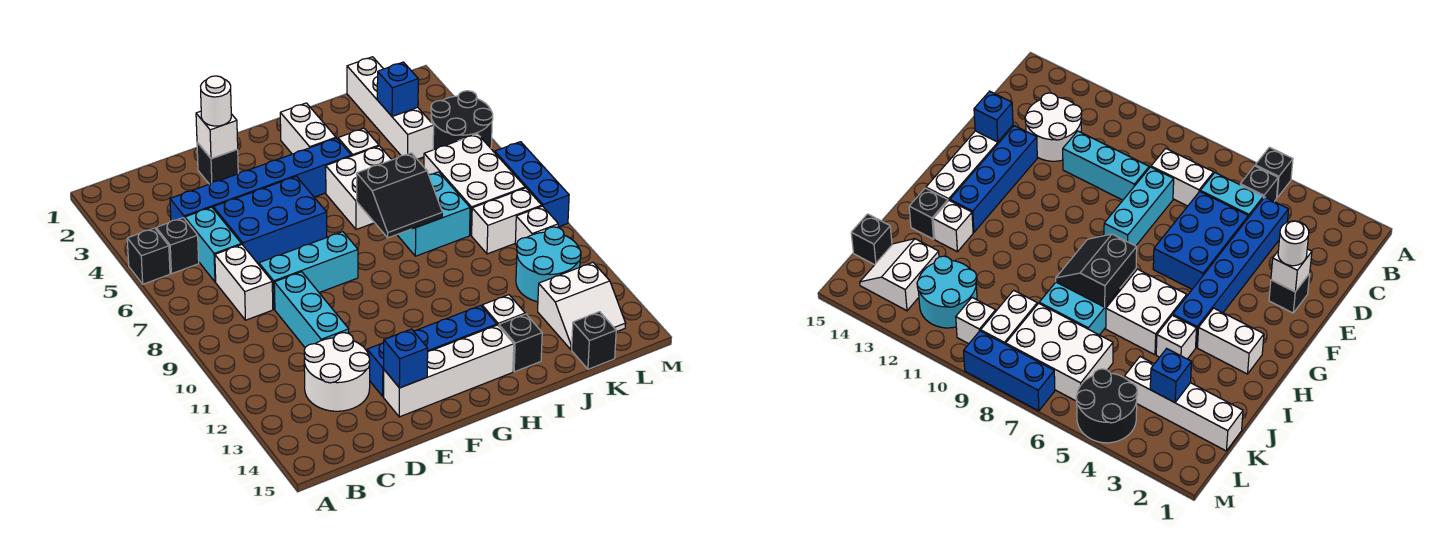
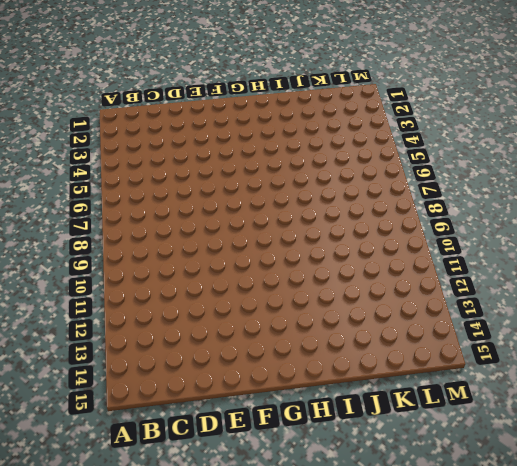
none -> black 1x1 brick [127,228,170,284]
none -> black 1x1 brick [156,218,199,274]
none -> blue 1x6 brick [170,138,351,221]
none -> cyan 1x2 brick [185,207,241,282]

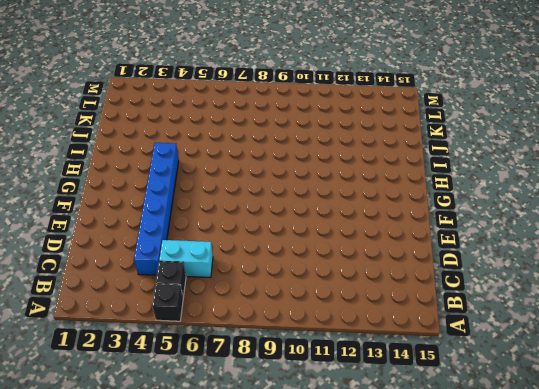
none -> white 1x2 brick [215,244,273,320]
none -> white 2x2 round brick [304,333,370,411]
none -> blue 2x3 brick [213,176,327,264]
none -> cyan 1x3 brick [259,232,358,309]

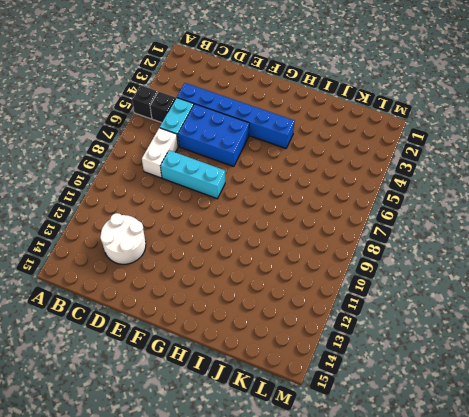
none -> cyan 1x3 brick [274,272,349,347]
none -> black 1x1 brick [197,142,238,184]
none -> blue 1x4 brick [367,306,497,397]
none -> white 1x4 brick [384,325,514,417]

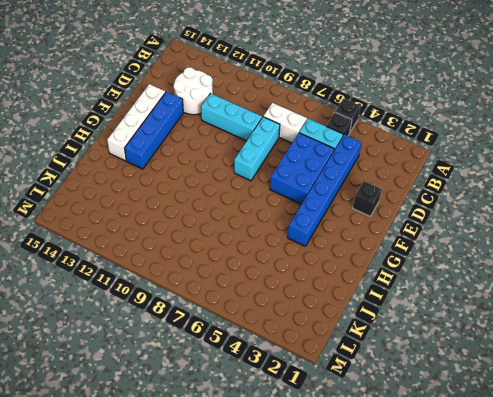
none -> white 1x2 brick [280,103,336,154]
none -> white 2x2 brick [326,146,392,230]
none -> white 1x1 brick [338,128,379,156]
none -> cyan 2x2 brick [397,172,470,256]

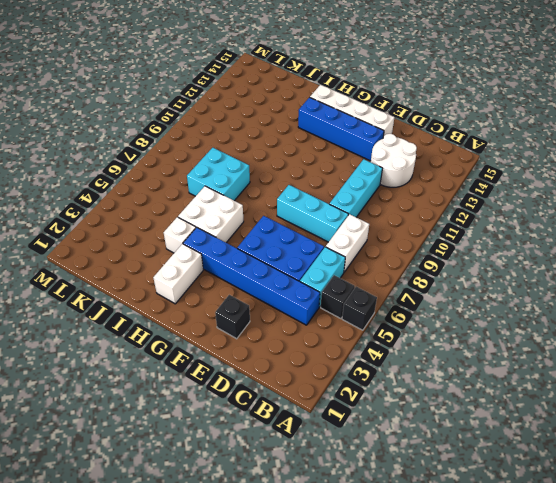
none -> white 1x1 brick [482,295,525,326]
none -> black 1x1 brick [499,314,542,372]
none -> white 1x4 brick [347,57,434,159]
none -> white 2x3 brick [424,134,525,235]

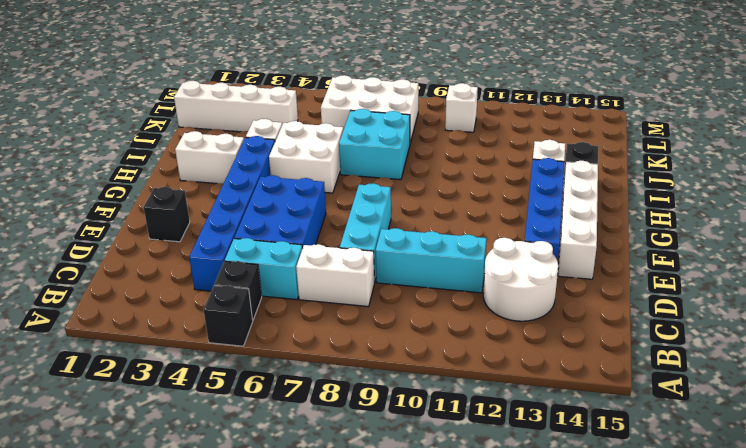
none -> white 1x2 brick [472,188,542,254]
none -> cyan 2x2 round brick [516,227,581,302]
none -> white 2x2 slope [538,263,626,349]
none -> black 1x1 brick [572,312,616,369]

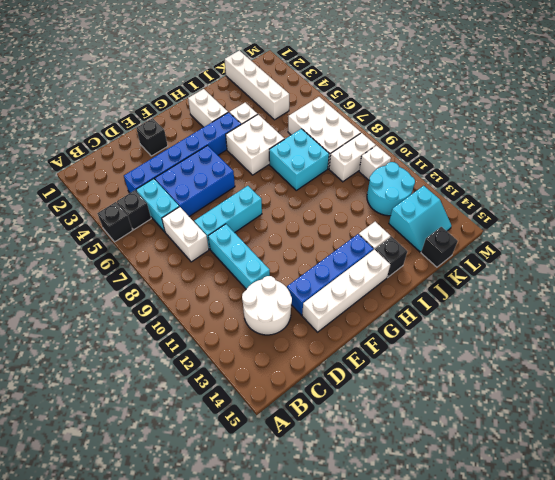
cyan 2x2 slope [389,186,452,252] -> white 2x2 slope [538,263,626,349]
none -> black 2x2 round brick [431,91,493,150]
none -> blue 1x3 brick [495,142,569,227]
none -> white 1x1 brick [196,111,238,159]
none -> blue 1x1 brick [384,329,428,388]

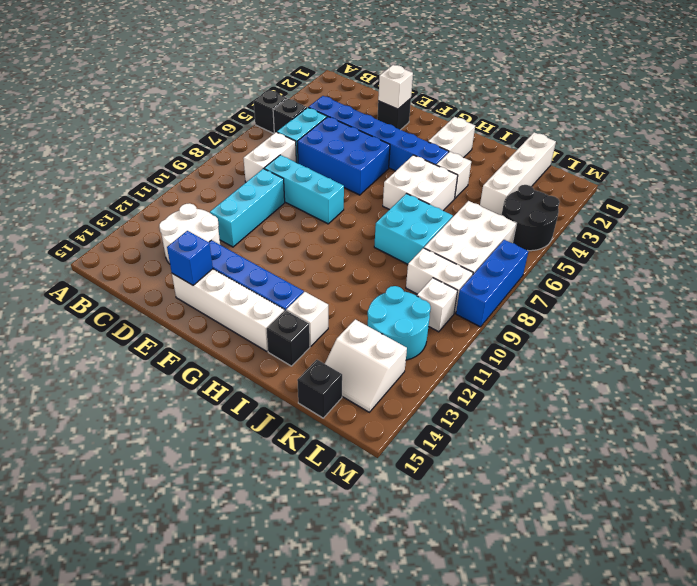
none -> black 2x2 slope [357,153,442,238]
none -> blue 1x1 brick [377,62,418,117]
none -> white 1x1 round brick [201,76,231,126]

